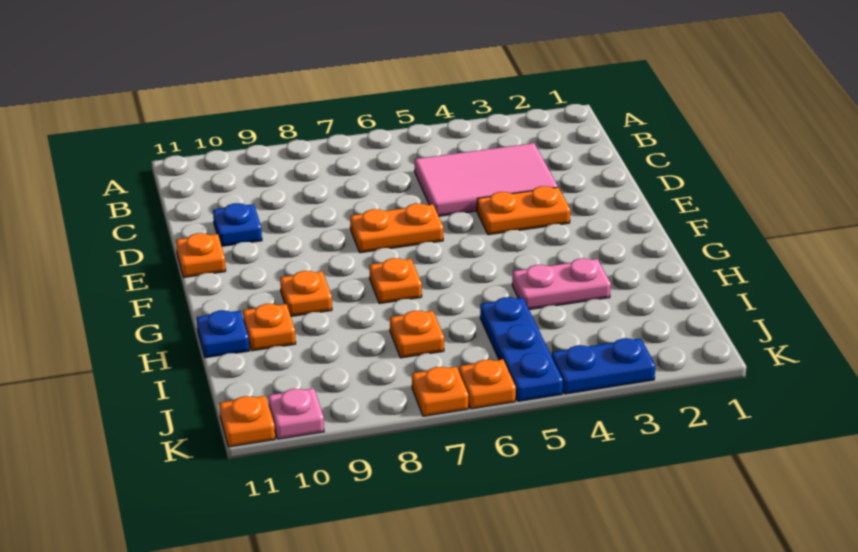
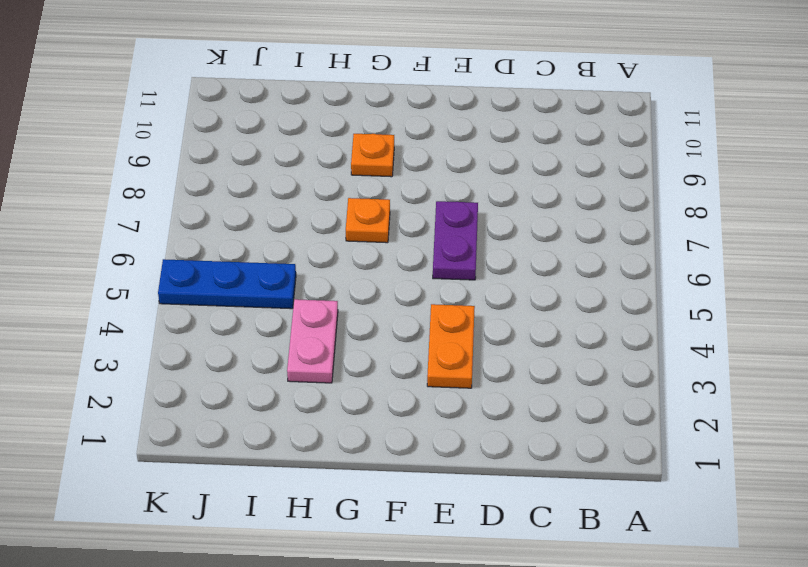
purple 1x2 plate [433,201,478,280] -> orange 1x2 plate [350,203,443,253]
none -> pink 2x3 tile [415,143,558,216]
none -> blue 1x1 plate [213,203,262,246]
none -> orange 1x1 plate [176,233,226,277]

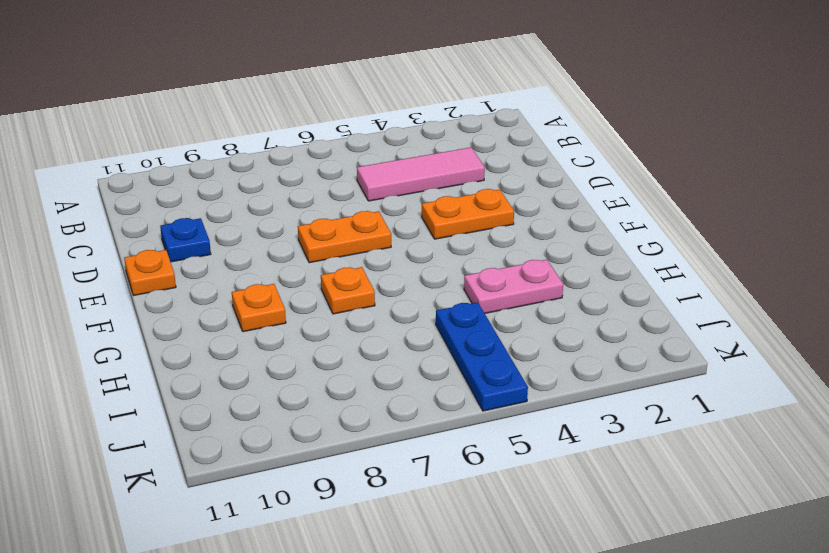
pink 1x3 tile [357,148,485,201] -> pink 2x3 tile [415,143,558,216]
none -> orange 1x1 plate [243,304,296,351]
none -> blue 1x1 plate [197,310,249,358]
none -> orange 1x1 plate [390,311,444,358]

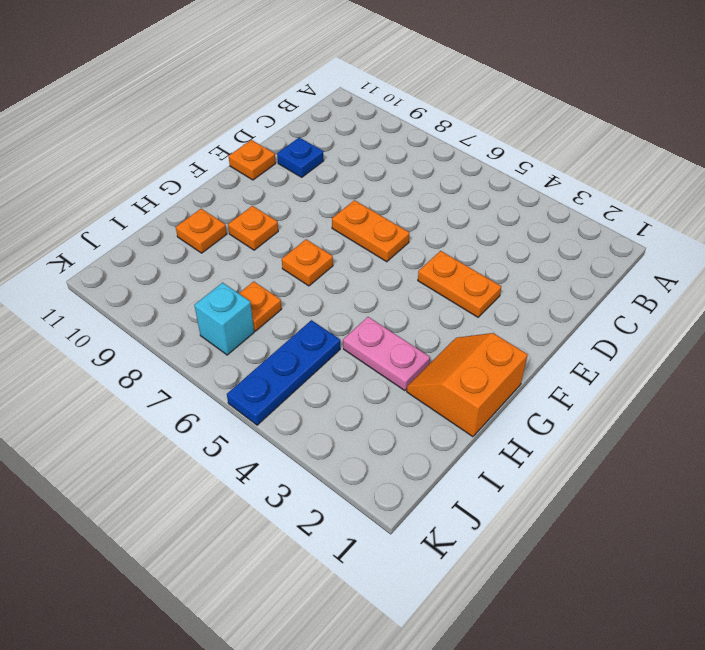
orange 2x2 slope [407,333,528,437] -> none
cyan 1x1 brick [194,283,254,355] -> none
none -> pink 2x3 tile [415,143,558,216]
none -> blue 1x1 plate [197,310,249,358]
none -> blue 1x2 plate [552,338,656,394]

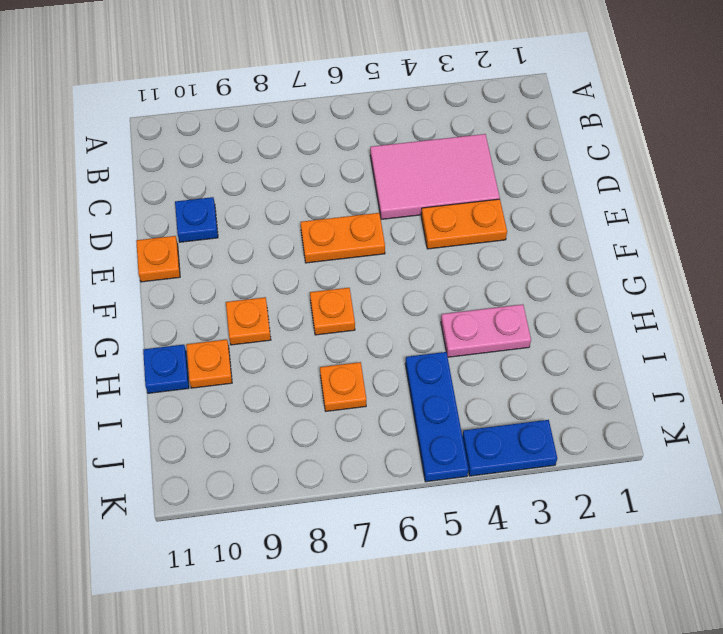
none -> orange 1x1 plate [459,359,516,409]
none -> orange 1x1 plate [412,367,468,416]
none -> pink 1x1 plate [268,388,324,439]

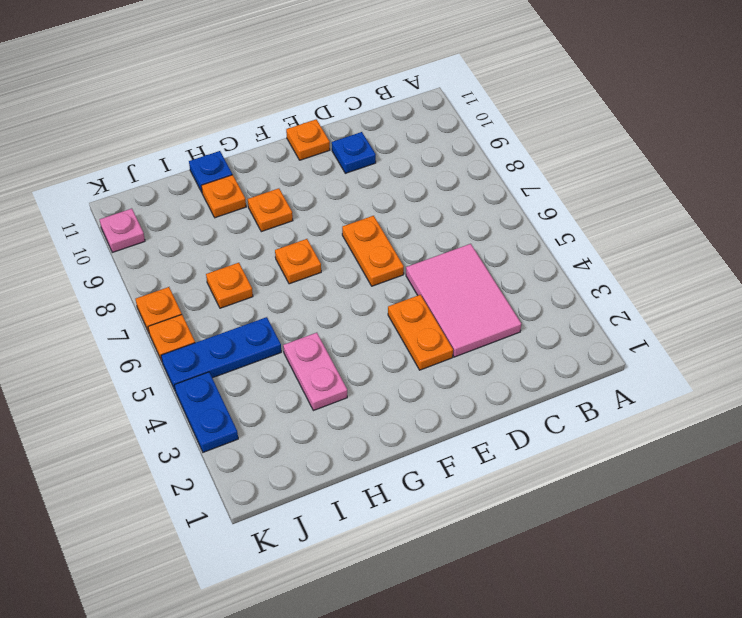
none -> orange 1x1 plate [219,396,275,447]

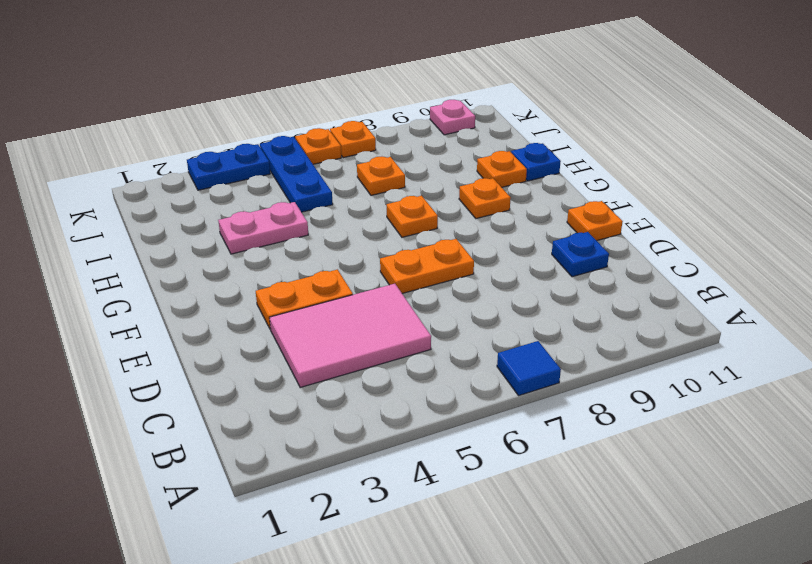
blue 1x1 tile [497,341,561,395] -> none
none -> orange 1x1 plate [219,396,275,447]

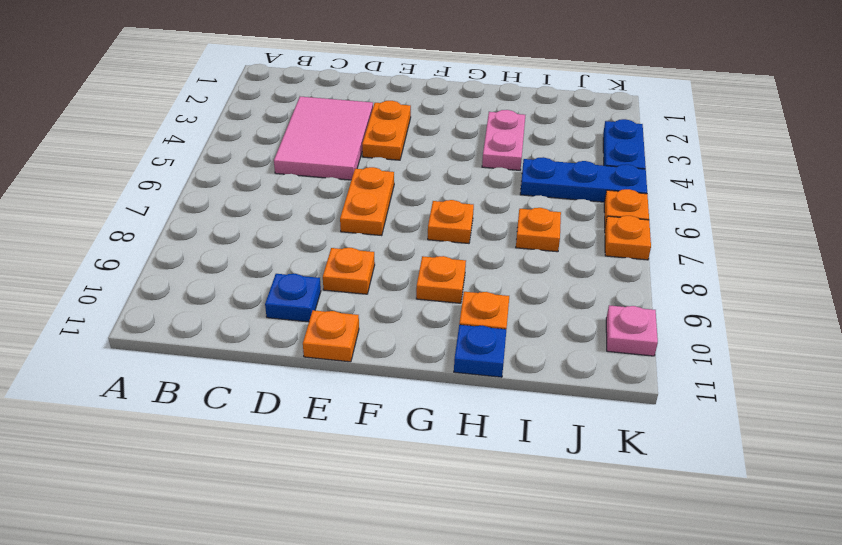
orange 1x1 plate [323,248,375,294] -> orange 1x1 plate moved to [219,396,275,447]

